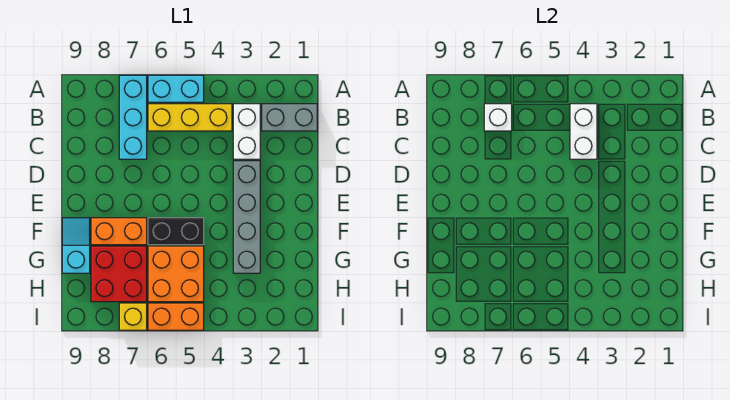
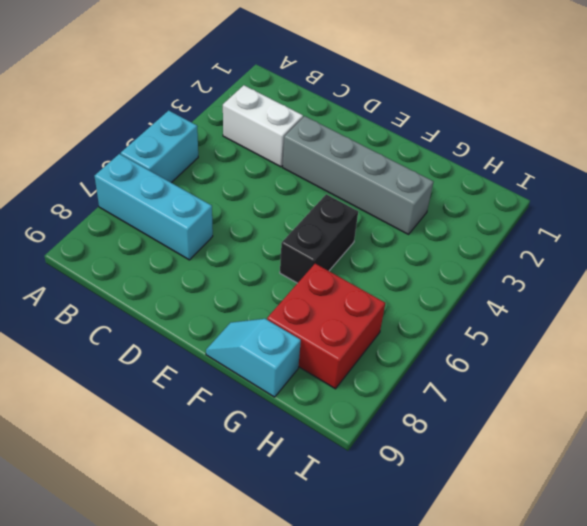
none -> grey 1x2 brick [262,104,317,131]
none -> yellow 1x3 brick [148,104,232,131]
none -> orange 1x2 brick [91,218,147,245]

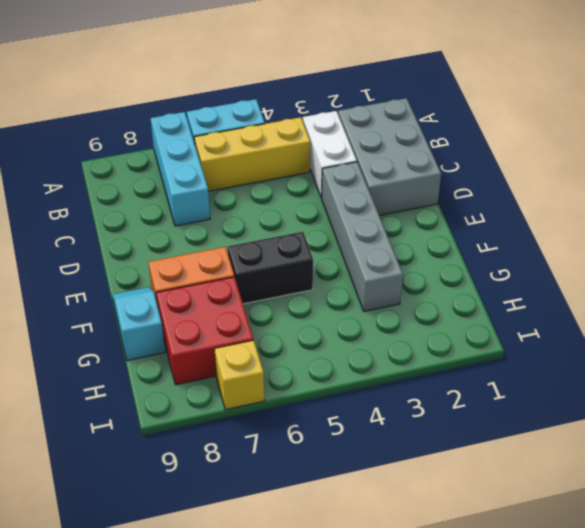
grey 2x3 brick [338,98,441,216] -> grey 1x2 brick [262,104,317,131]
none -> orange 2x2 brick [148,246,204,302]
none -> orange 1x2 brick [148,303,204,330]
none -> white 1x2 brick [570,104,597,159]

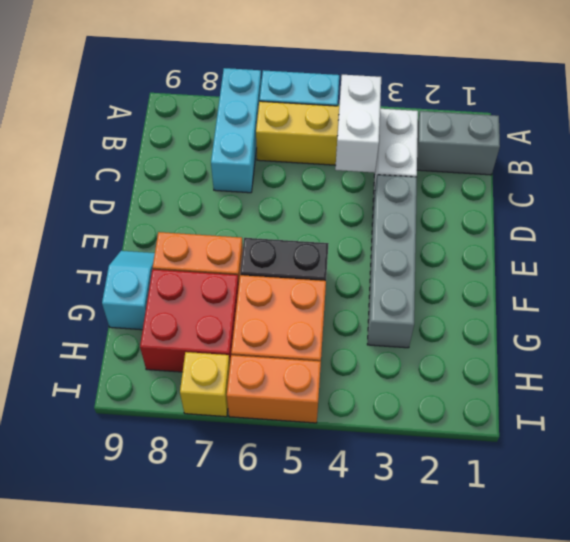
none -> white 1x1 brick [484,104,512,131]

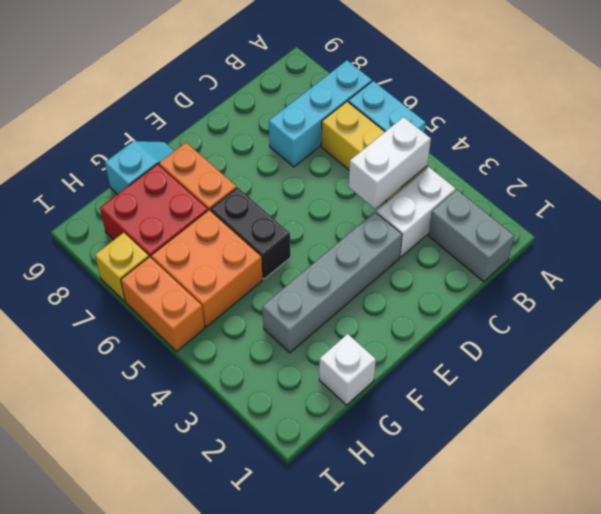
white 1x1 brick [319,334,376,405] -> white 1x1 brick moved to [484,104,512,131]

